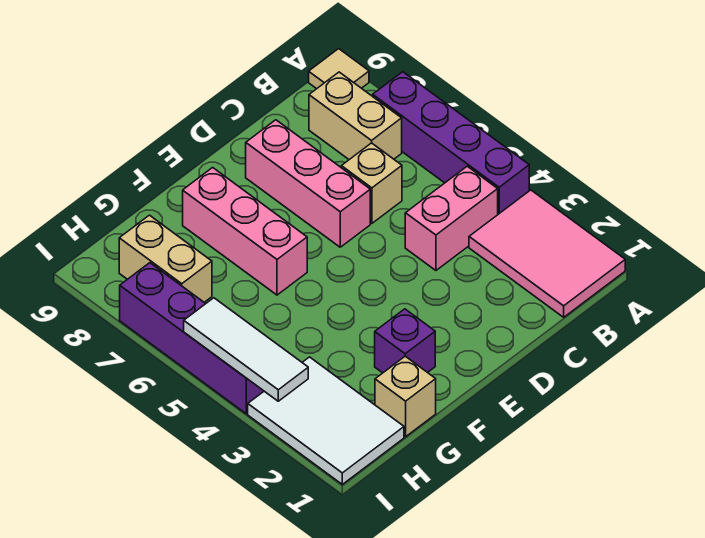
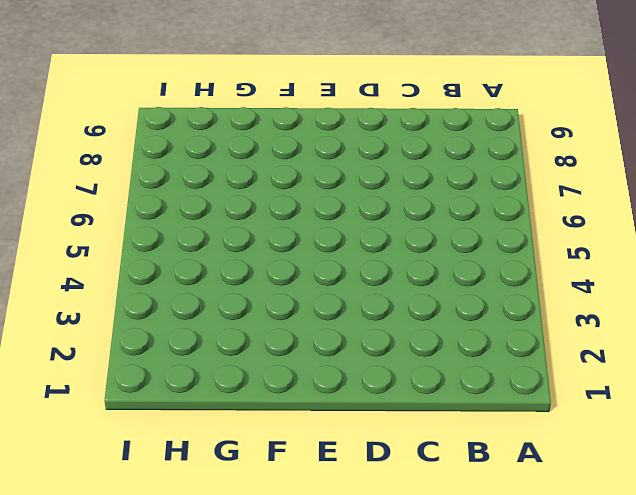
none -> pink 2x3 tile [469,190,625,317]
none -> purple 1x4 brick [373,72,529,214]
none -> tan 1x1 tile [309,49,369,89]

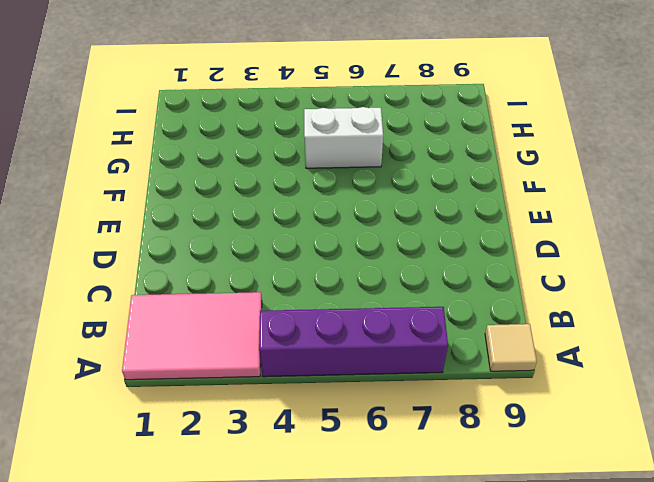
white 1x2 brick [304,107,383,168] -> none
none -> pink 1x2 brick [405,166,498,270]
none -> tan 1x2 brick [309,72,402,160]
none -> tan 1x1 brick [341,143,402,223]

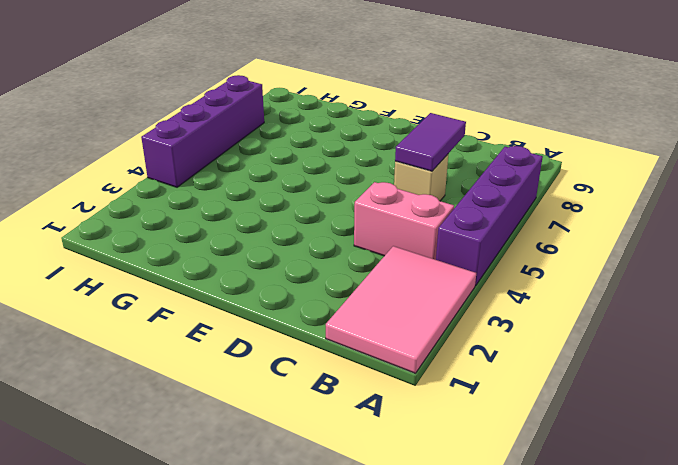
purple 1x2 tile [395,113,466,171] -> none
none -> tan 1x1 tile [309,49,369,89]
none -> tan 1x2 brick [309,72,402,160]
none -> pink 1x3 brick [246,120,370,247]

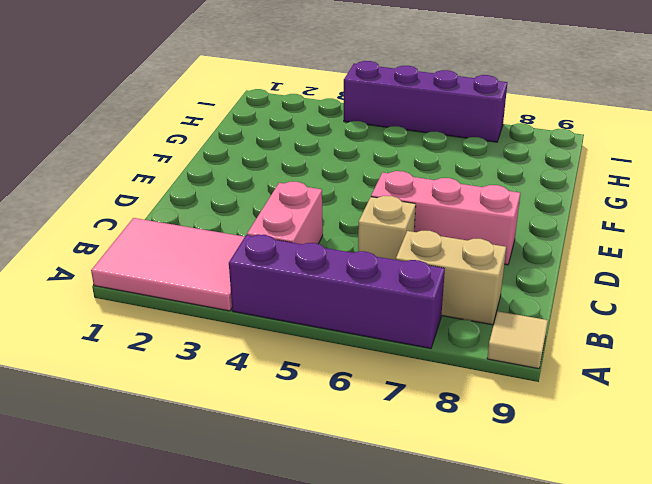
none -> purple 1x1 brick [375,309,435,373]
none -> pink 1x3 brick [183,168,307,295]
none -> tan 1x1 brick [375,356,436,437]

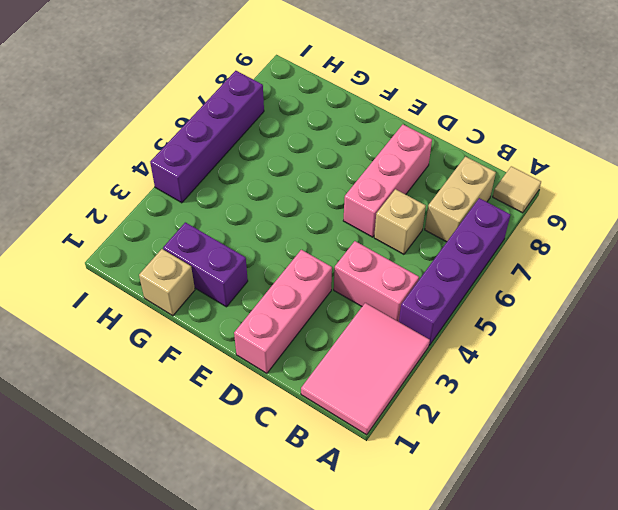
pink 1x3 brick [234,250,332,373] -> pink 1x3 brick moved to [183,168,307,295]
purple 1x2 brick [163,222,248,307] -> purple 1x1 brick [375,309,435,373]
none -> white 2x3 tile [248,357,404,484]
none -> tan 1x2 brick [119,215,212,302]
none -> white 1x3 tile [184,298,308,401]

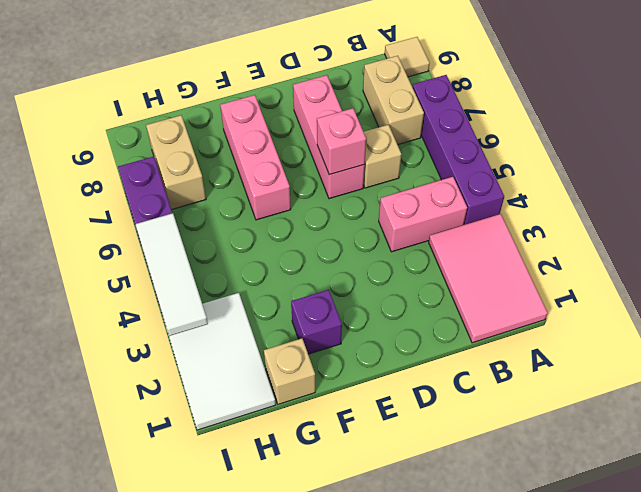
pink 1x1 brick [317,108,366,175] -> none

